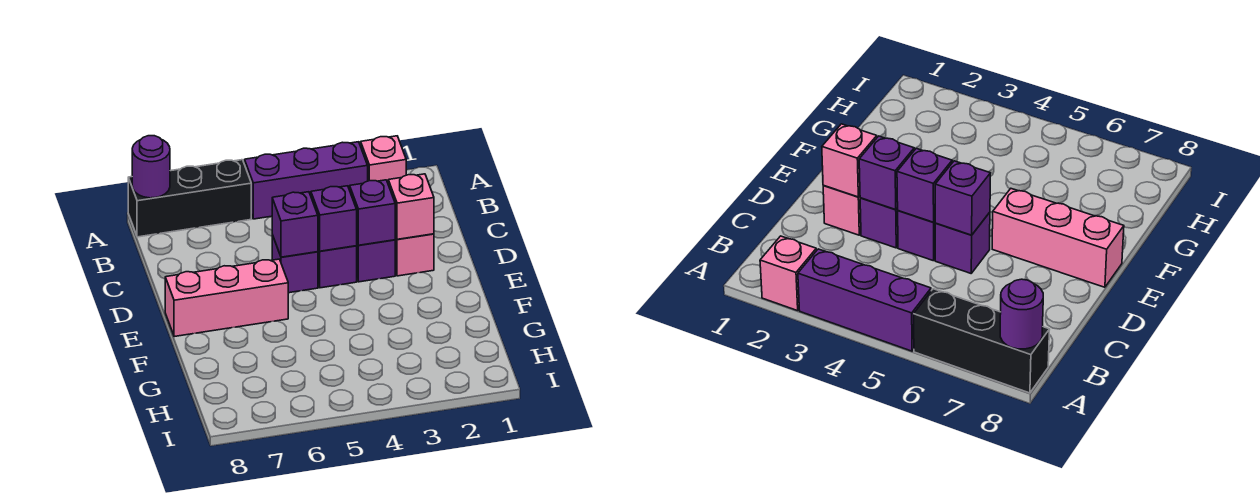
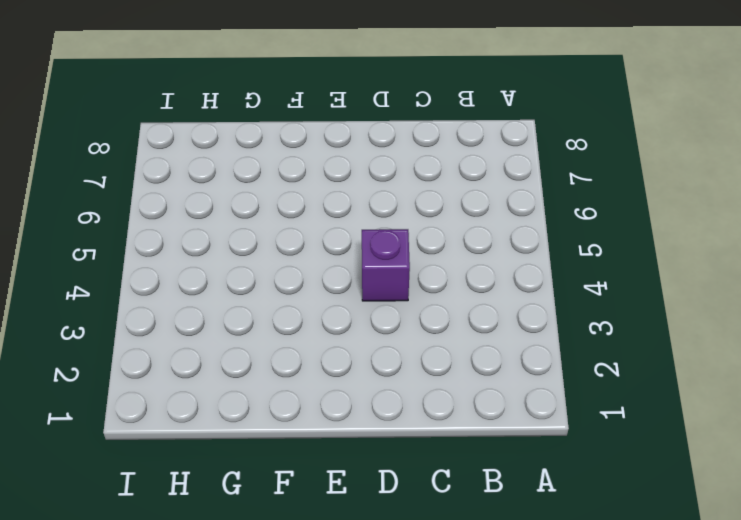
none -> pink 1x1 brick [361,136,406,183]
none -> purple 1x3 brick [244,142,368,219]
none -> black 1x3 brick [128,160,251,237]

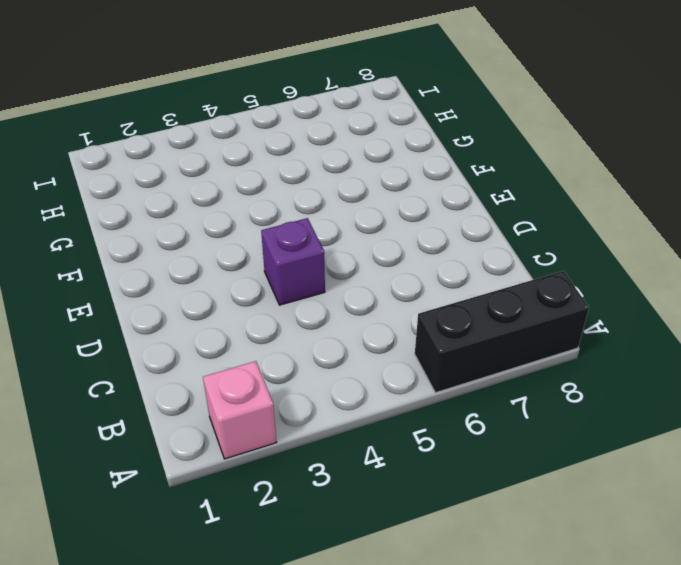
none -> purple 1x3 brick [244,142,368,219]
none -> pink 1x1 brick [395,234,434,276]
none -> purple 1x1 brick [357,240,395,282]

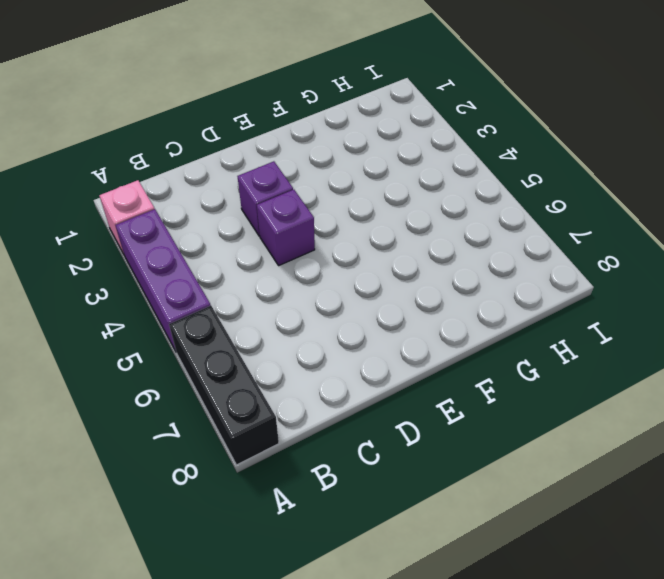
none -> pink 1x1 brick [395,234,434,276]
none -> purple 1x1 brick [272,235,318,293]
none -> pink 1x3 brick [165,259,288,337]

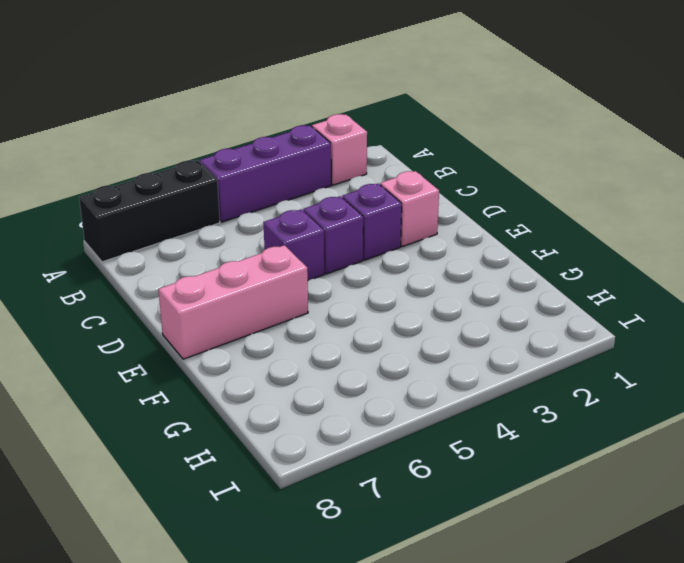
none -> purple 1x1 round brick [132,136,170,198]
none -> pink 1x1 brick [388,174,434,239]
none -> purple 1x1 brick [350,180,395,245]

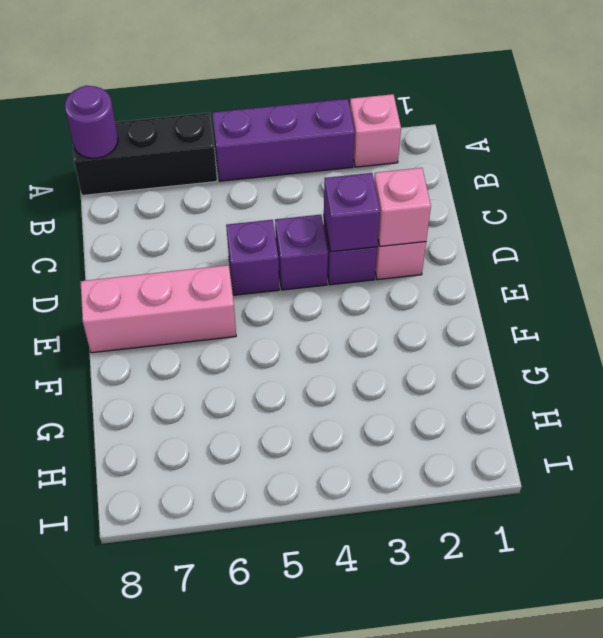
none -> purple 1x1 brick [311,186,357,251]
none -> purple 1x1 brick [272,192,318,257]

